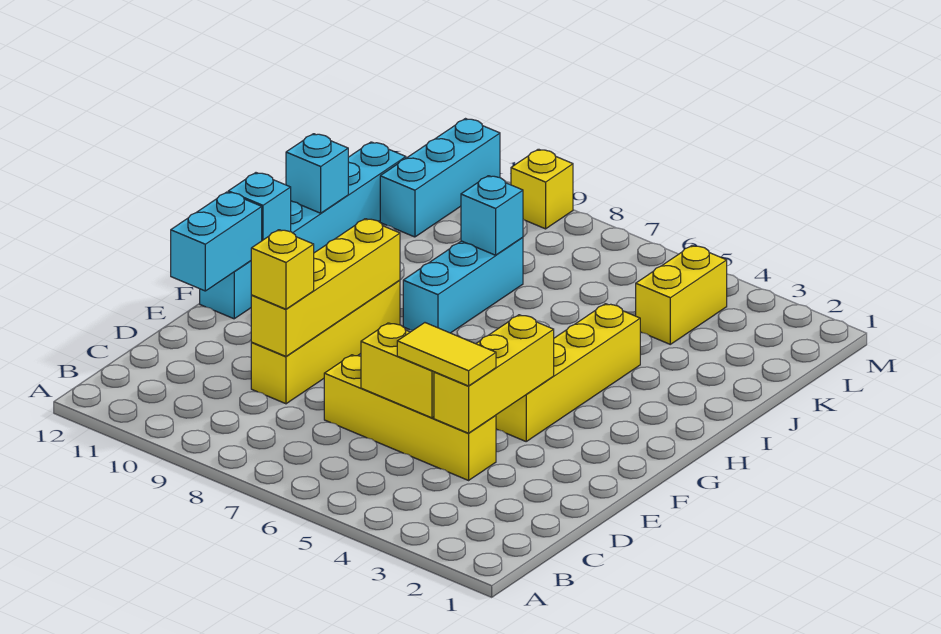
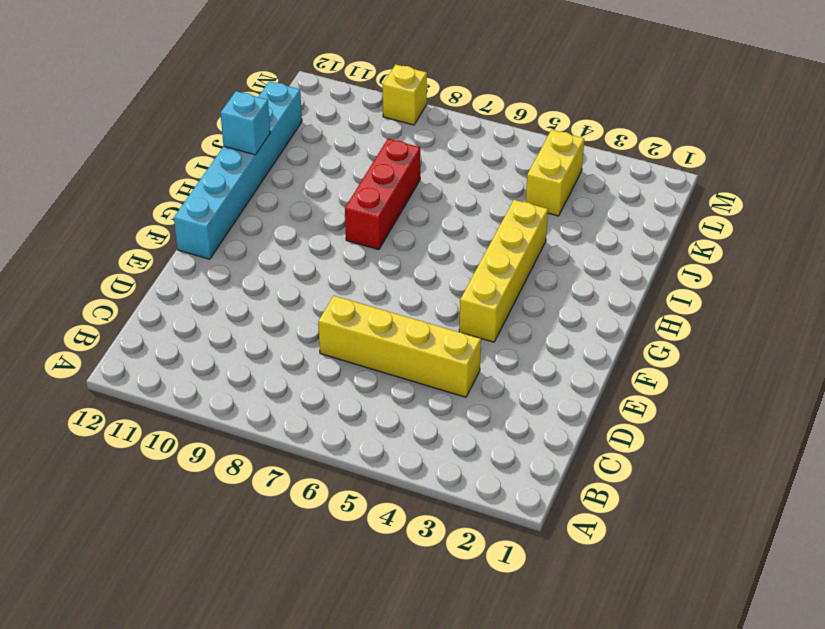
red 1x3 brick [345,139,420,250] -> cyan 1x3 brick [403,237,523,333]
none -> yellow 1x4 brick [251,280,400,404]
none -> cyan 1x3 brick [380,119,500,237]
none -> yellow 1x3 brick [434,315,554,433]

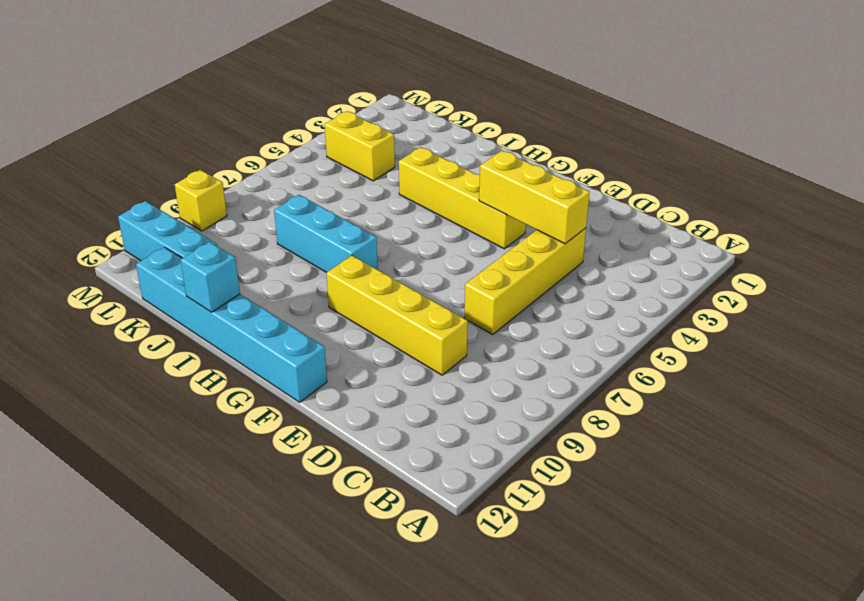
none -> yellow 1x2 brick [361,323,434,418]
none -> yellow 1x4 brick [251,219,400,356]
none -> cyan 1x2 brick [171,192,262,291]

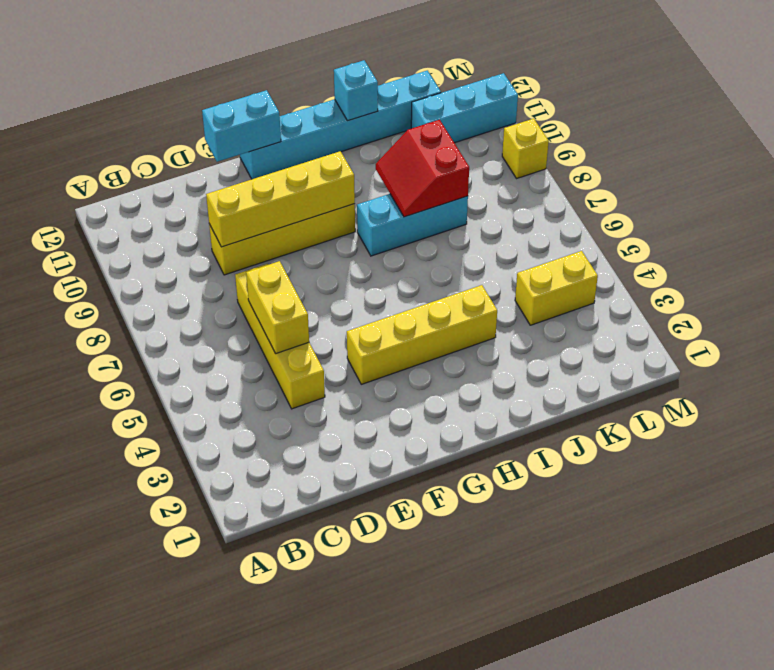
red 2x2 slope [376,120,469,217] -> cyan 1x1 brick [461,176,523,255]
none -> yellow 1x3 brick [434,315,554,433]
none -> cyan 1x1 brick [228,173,291,240]
none -> yellow 1x2 tile [397,323,496,386]

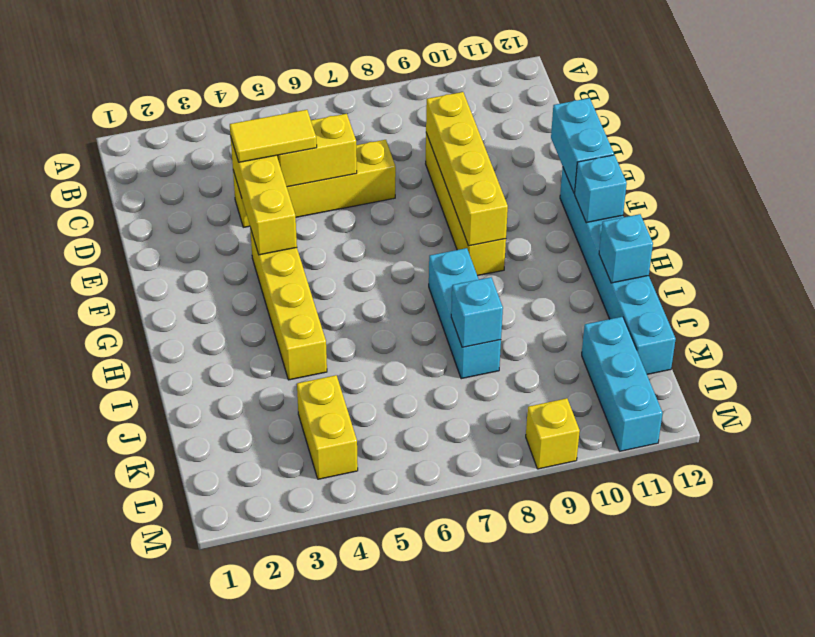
none -> yellow 1x1 brick [251,230,314,309]

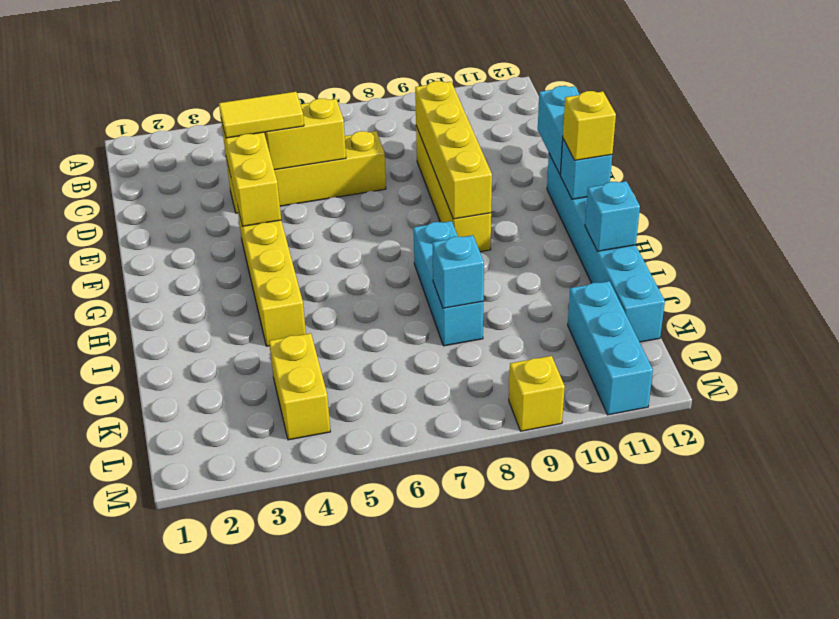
yellow 1x1 brick [563,91,616,160] -> yellow 1x1 brick moved to [251,230,314,309]

